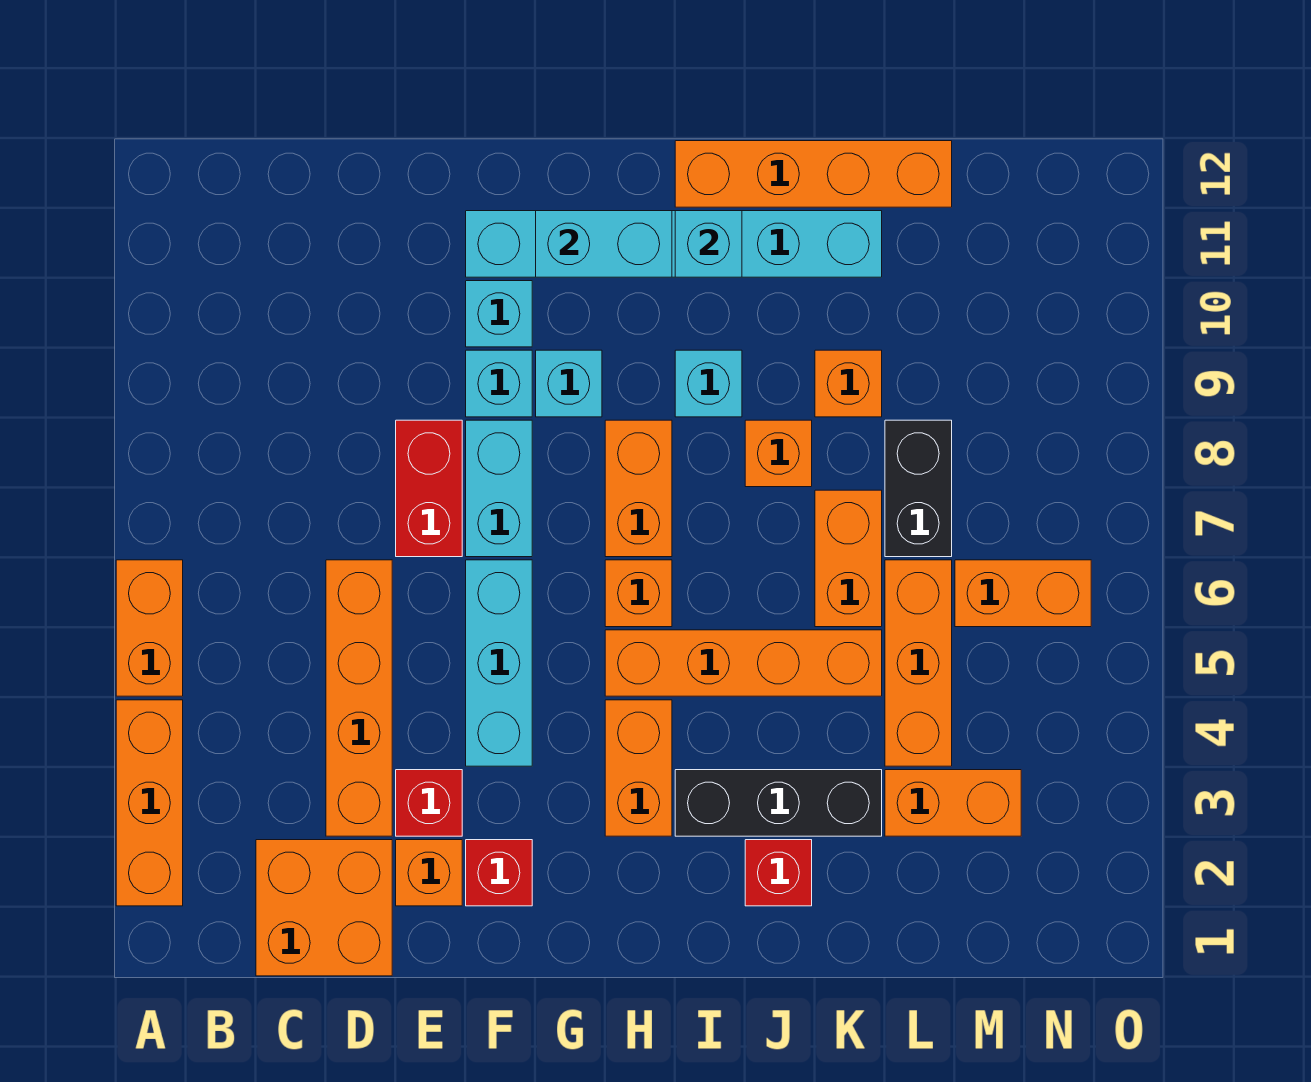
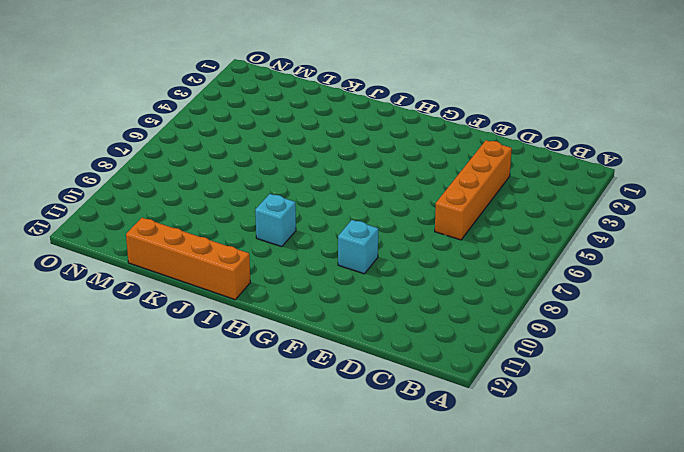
none -> orange 1x3 brick [116,700,183,906]
none -> orange 1x2 brick [116,560,183,696]
none -> orange 2x2 brick [256,840,392,976]
none -> orange 1x1 brick [396,840,462,906]

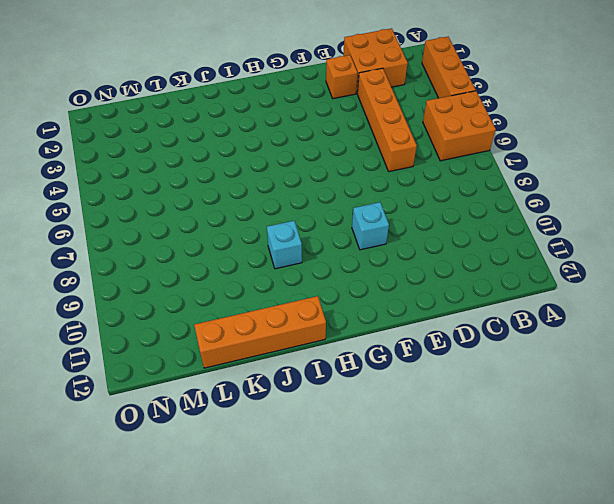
orange 2x2 brick [423,91,496,161] -> orange 1x2 brick [116,560,183,696]
none -> red 1x1 brick [396,770,462,836]
none -> red 1x2 brick [396,420,462,557]
none -> red 1x1 brick [466,840,532,906]
none -> cyan 1x3 brick [466,560,532,766]

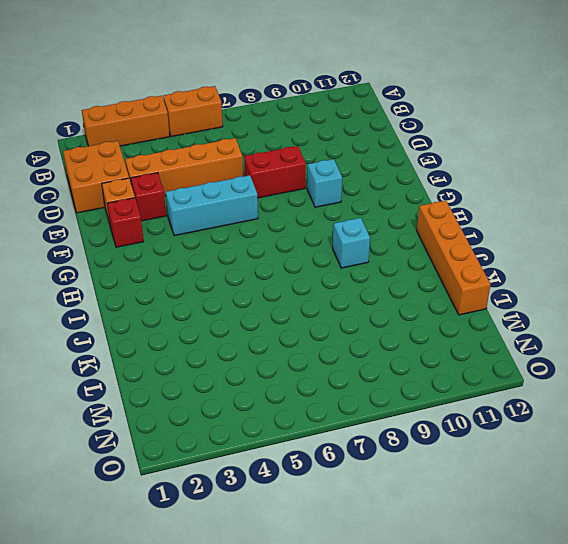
none -> cyan 1x2 brick [466,420,532,557]
none -> cyan 1x1 brick [466,281,532,347]
none -> cyan 1x6 brick [466,211,882,277]
none -> cyan 1x1 brick [536,350,602,417]

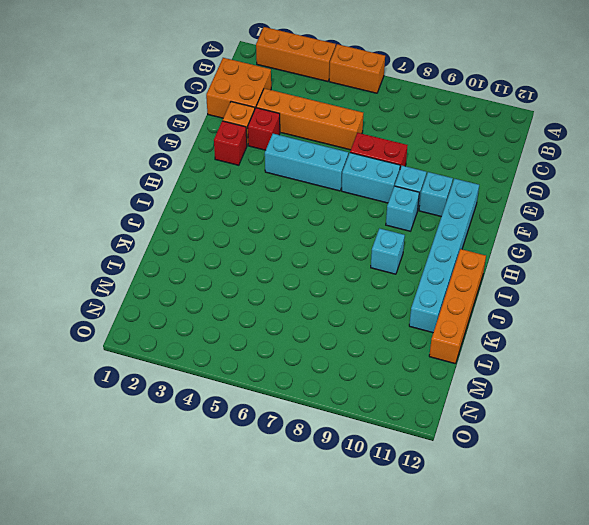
none -> orange 1x2 brick [605,700,672,836]
none -> orange 1x4 brick [605,630,882,696]
none -> orange 1x1 brick [605,560,672,627]
none -> orange 1x2 brick [605,420,672,557]

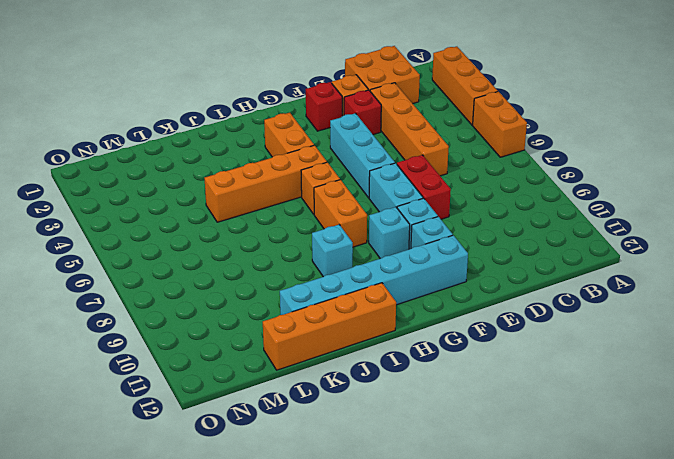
none -> black 1x3 brick [675,770,882,836]
none -> red 1x1 brick [745,840,812,906]
none -> orange 1x1 brick [745,420,812,487]
none -> orange 1x2 brick [815,490,882,627]

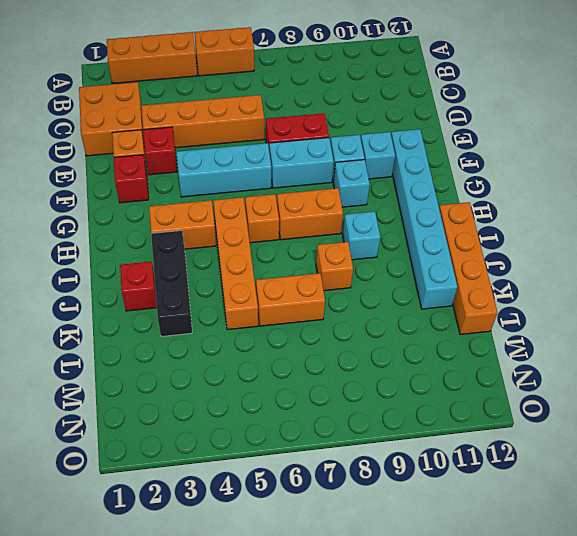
none -> orange 1x1 brick [815,350,882,417]
none -> orange 1x2 brick [885,770,1021,836]
none -> orange 1x3 brick [885,560,952,766]
none -> black 1x2 brick [885,420,952,557]

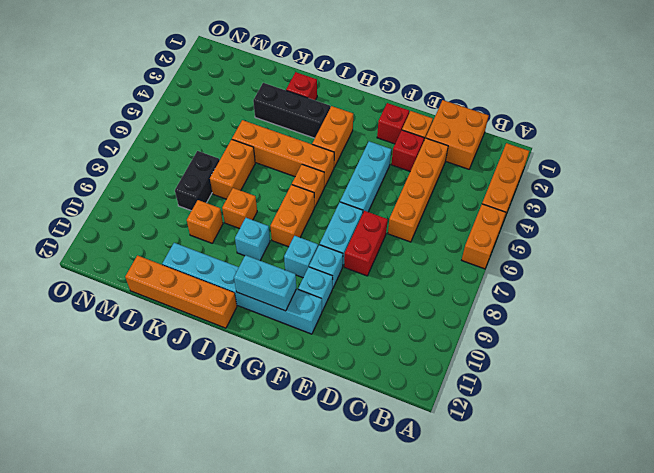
none -> orange 1x2 brick [885,770,1021,836]
none -> orange 1x3 brick [885,560,952,766]
none -> orange 1x2 brick [955,560,1091,627]
none -> cyan 1x1 brick [675,211,742,277]

